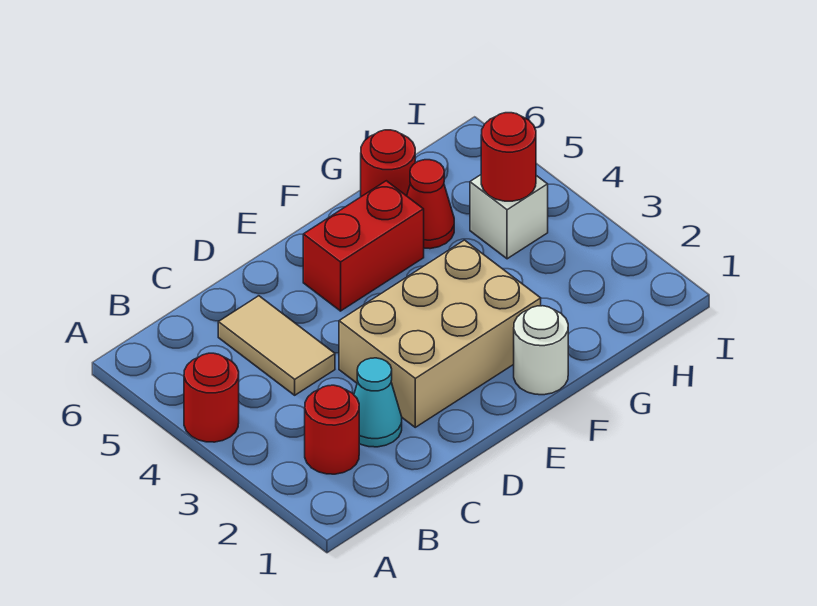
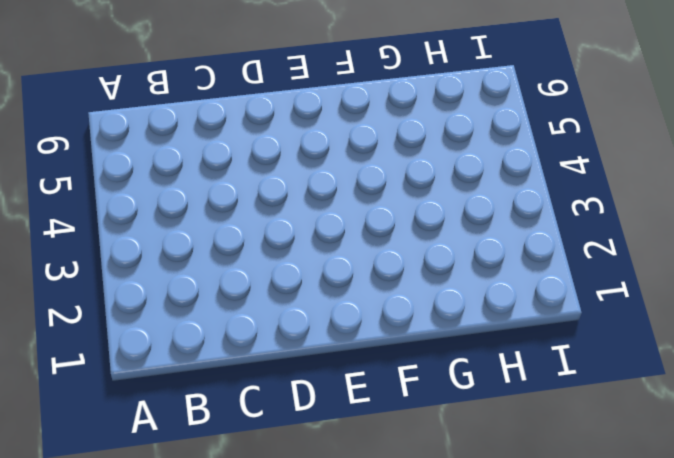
none -> red 1x1 round brick [184,353,239,442]
none -> red 1x1 round brick [305,385,359,474]

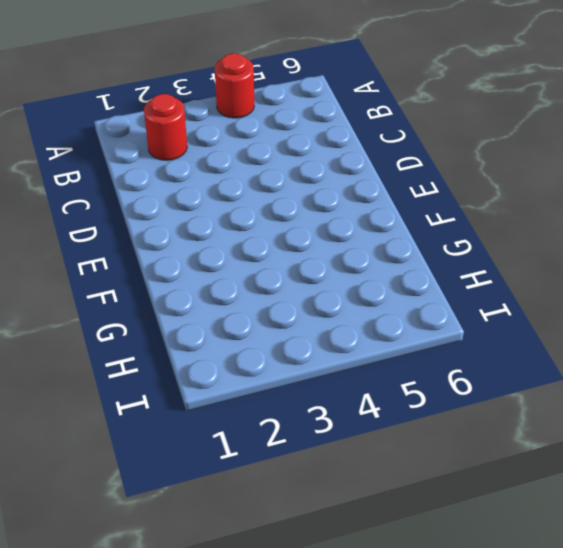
none -> cyan 1x1 cone [354,358,402,447]
none -> tan 1x2 tile [218,296,335,395]

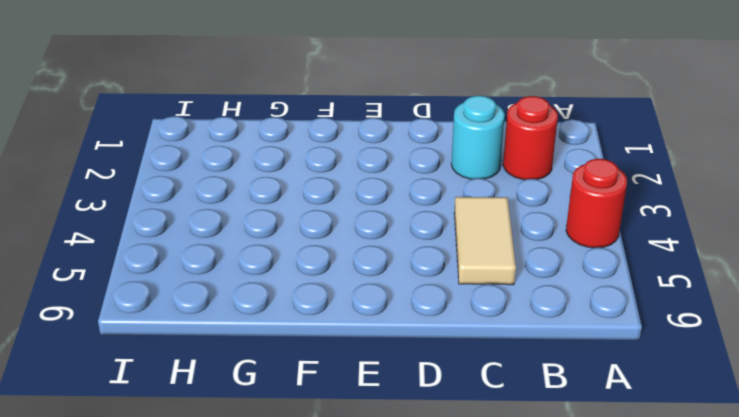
cyan 1x1 round brick [451,96,505,179] -> cyan 1x1 cone [354,358,402,447]
none -> tan 2x3 brick [339,240,541,427]
none -> red 1x2 brick [303,181,424,311]

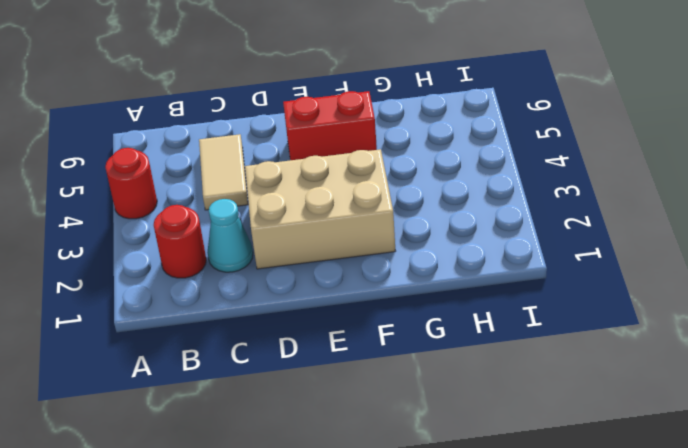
none -> white 1x1 round brick [514,306,568,395]
none -> red 1x1 cone [407,160,454,249]

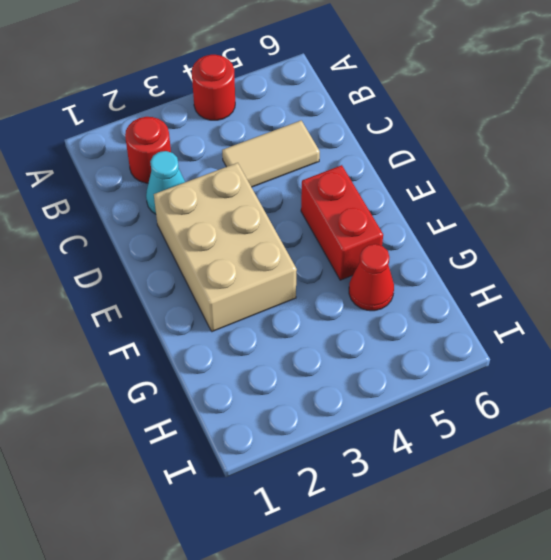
none -> white 1x1 round brick [514,306,568,395]
none -> red 1x1 round brick [361,130,415,197]

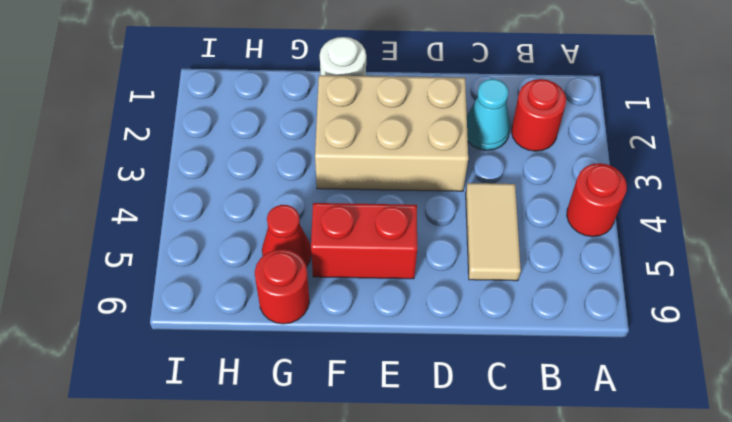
none -> white 1x1 brick [470,175,548,259]
none -> red 1x1 round brick [481,113,536,201]

